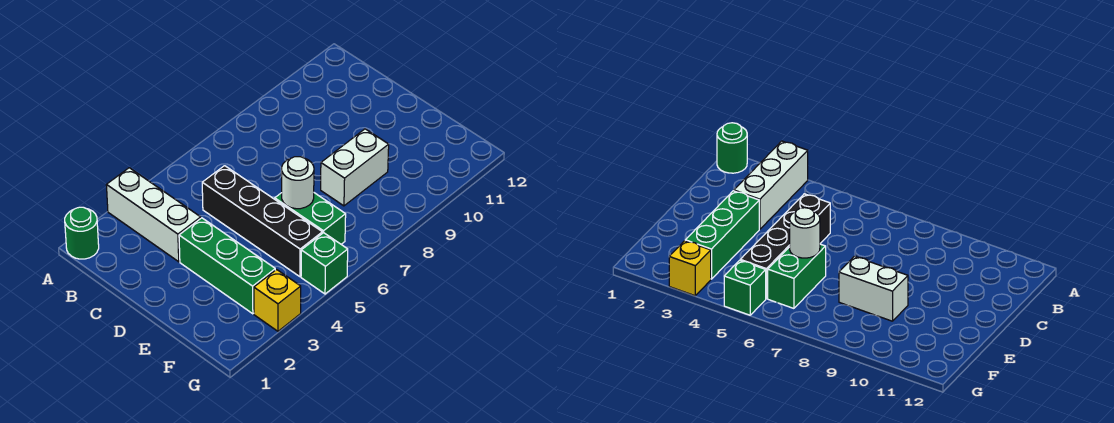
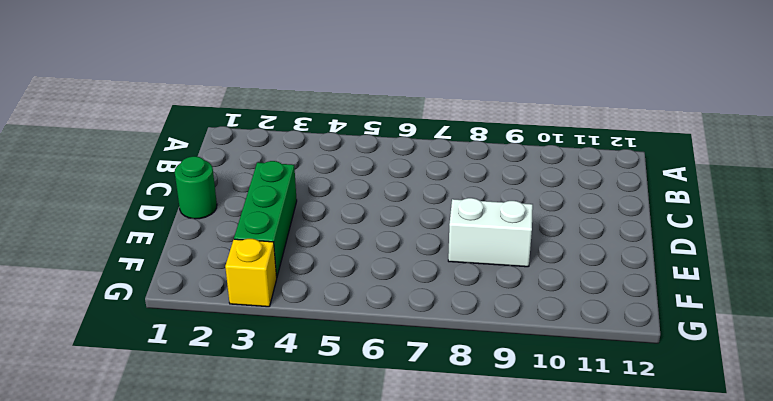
green 1x1 round brick [175,156,217,219] -> green 1x1 round brick moved to [65,207,99,259]
none -> white 1x3 brick [106,168,201,262]
none -> black 1x4 brick [202,166,322,277]

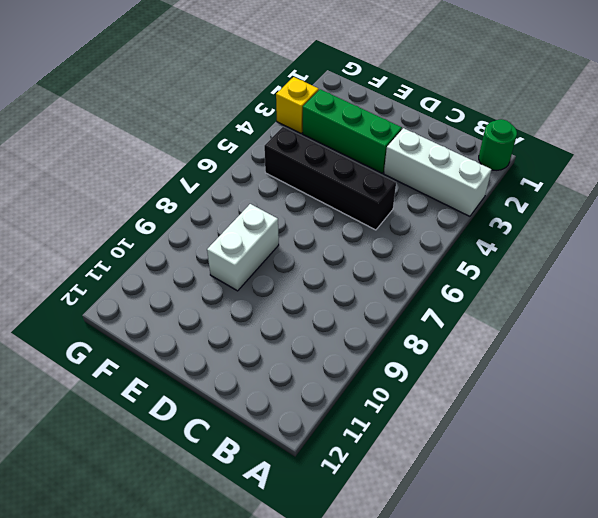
none -> green 1x2 brick [275,193,346,244]
none -> green 1x1 brick [301,233,348,294]

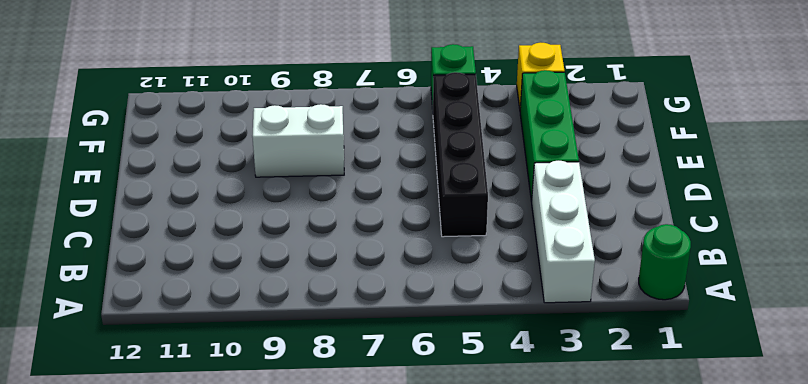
none -> green 1x2 brick [275,193,346,244]
none -> white 1x1 round brick [282,157,314,209]

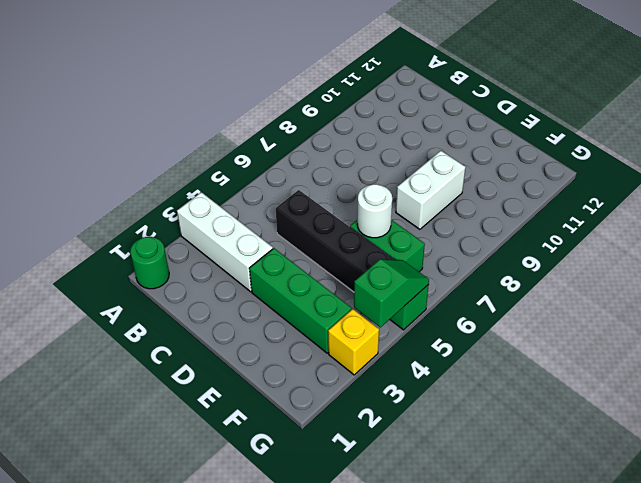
green 1x2 slope [354,259,429,327] -> none

